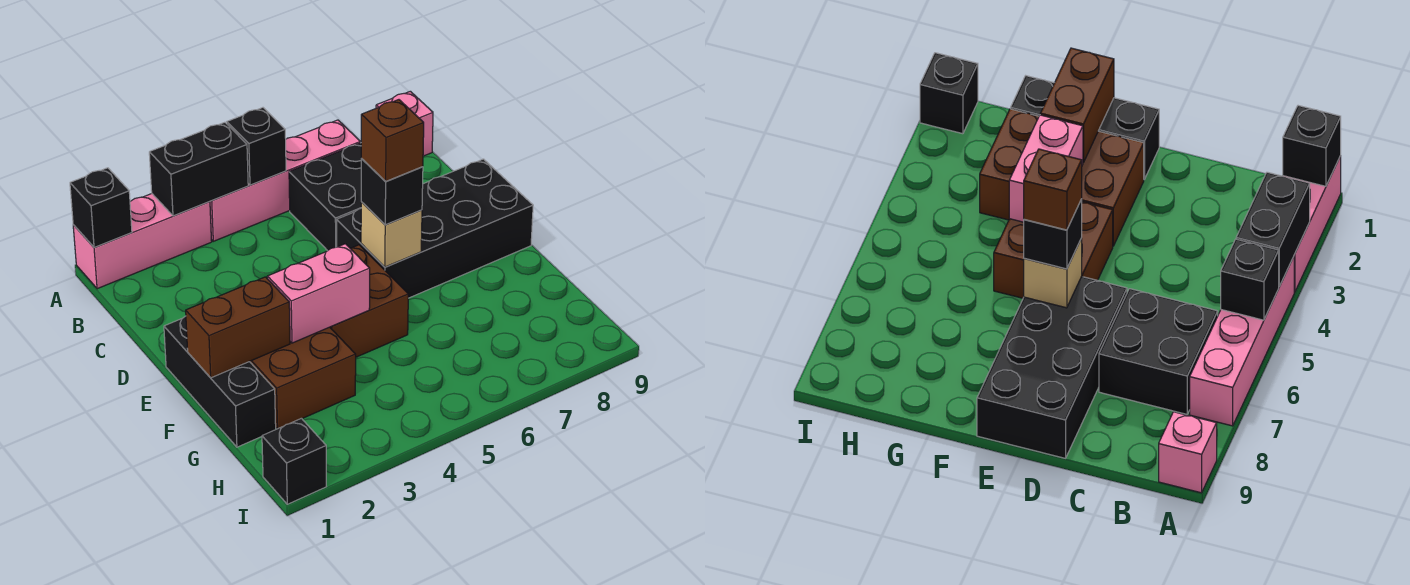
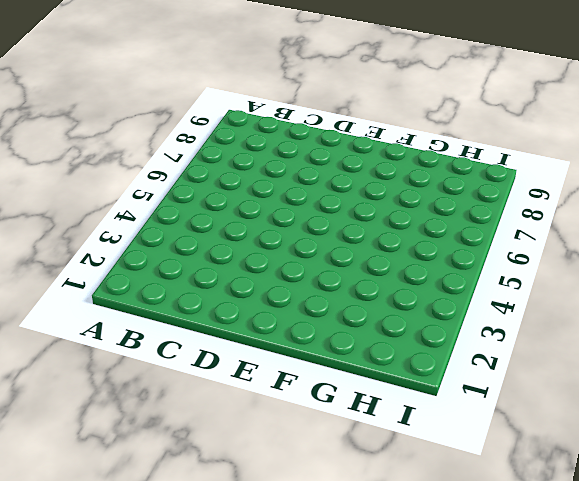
none -> pink 1x3 brick [73,194,212,289]
none -> pink 1x4 brick [210,120,360,241]
none -> pink 1x1 brick [376,91,433,156]

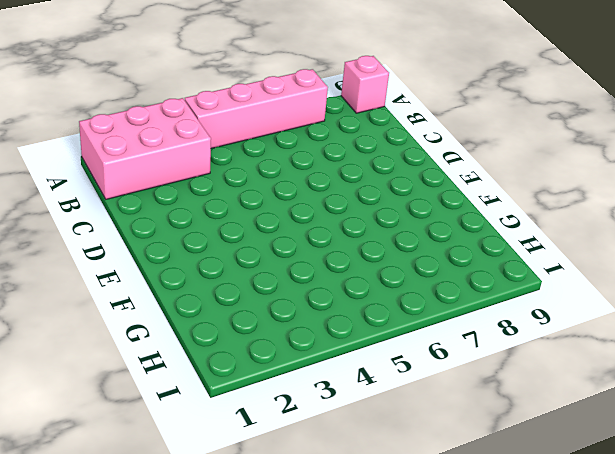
pink 2x3 brick [79,98,211,199] -> pink 1x3 brick [73,194,212,289]
none -> black 2x2 brick [289,143,361,251]
none -> black 2x4 brick [337,159,533,298]
none -> black 1x3 brick [164,316,276,447]

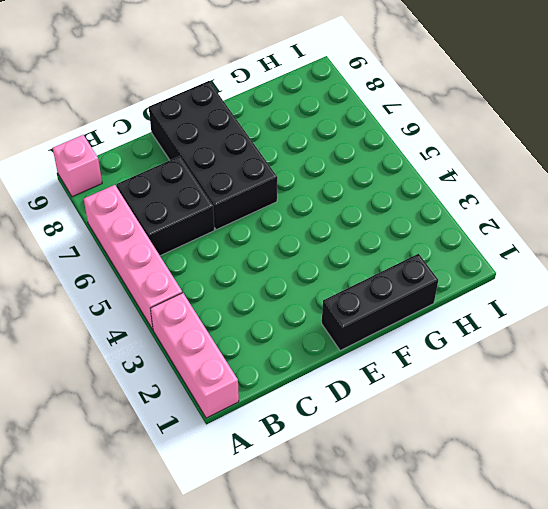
none -> brown 2x3 brick [250,327,356,429]
none -> brown 2x2 brick [330,245,408,357]
none -> black 1x1 brick [262,418,326,504]

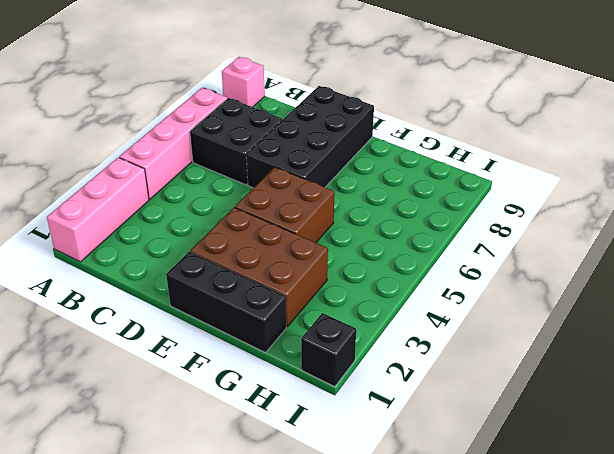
none -> black 1x1 brick [70,168,132,247]
none -> black 1x2 brick [149,122,248,216]
none -> black 1x1 brick [227,108,286,185]

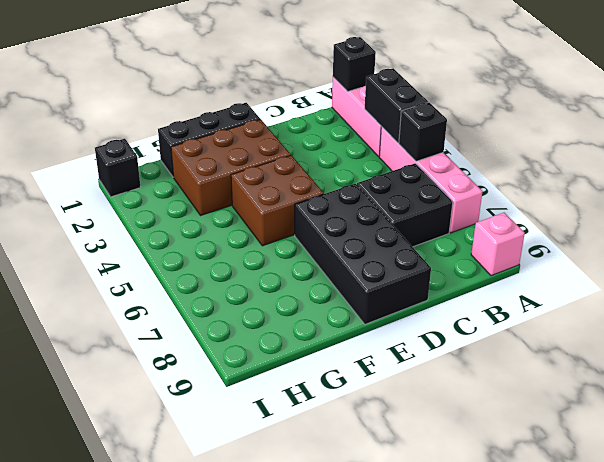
none -> tan 1x1 brick [361,202,422,267]
none -> brown 1x2 brick [186,277,290,378]
none -> pink 1x2 brick [268,244,370,343]

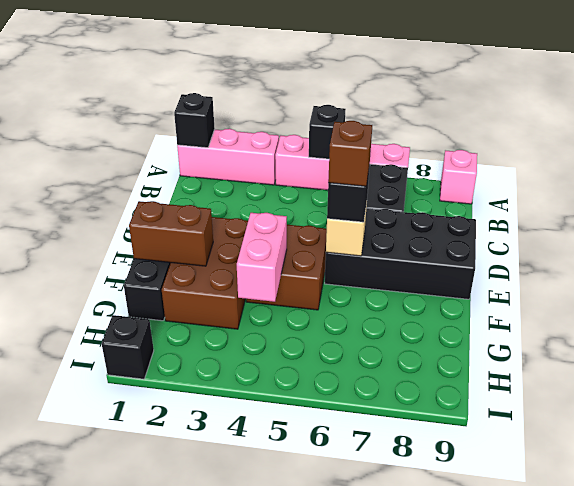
pink 1x2 brick [237,213,287,302] -> pink 1x2 brick turned to [268,244,370,343]
none -> black 1x2 brick [149,122,248,216]

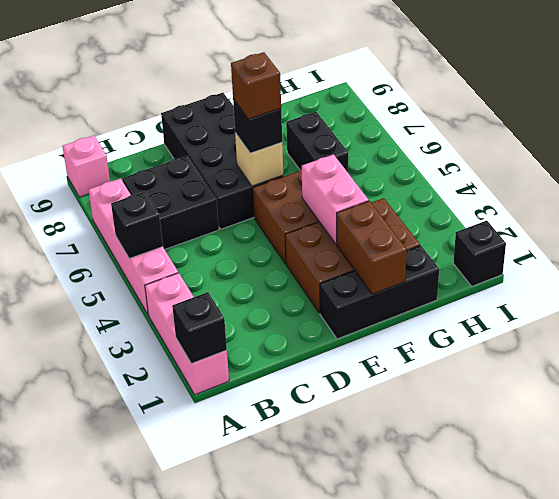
black 1x2 brick [286,112,348,172] -> black 1x2 brick moved to [149,122,248,216]

